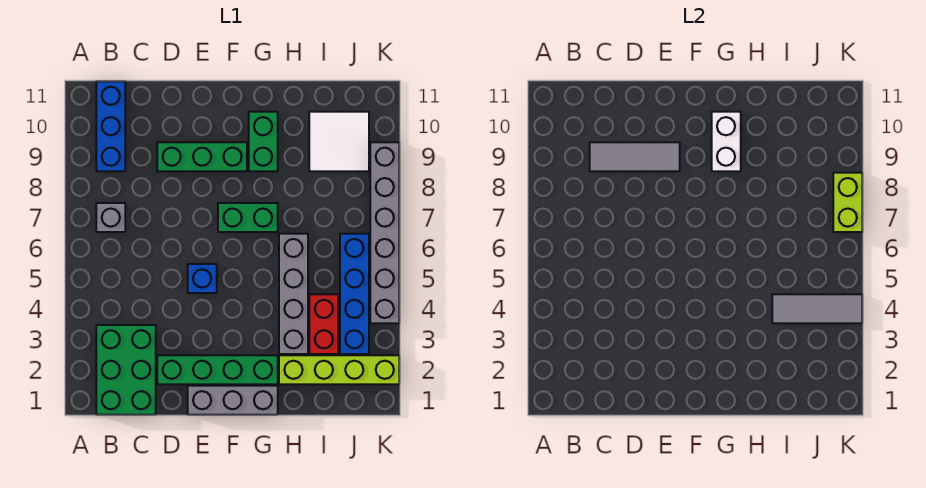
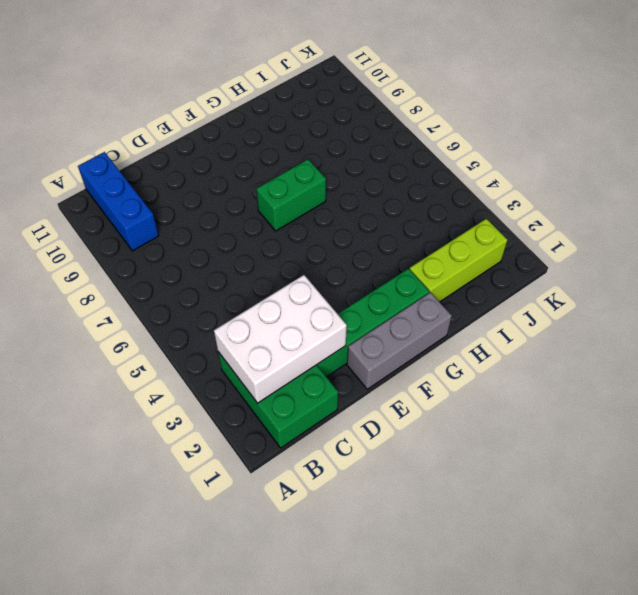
white 2x3 brick [214,275,347,403] -> none
lime 1x3 brick [410,219,507,302] -> lime 1x4 brick [279,355,399,384]
none -> grey 1x1 brick [96,203,125,232]
none -> green 1x3 brick [157,142,247,171]
none -> blue 1x1 brick [188,264,217,293]

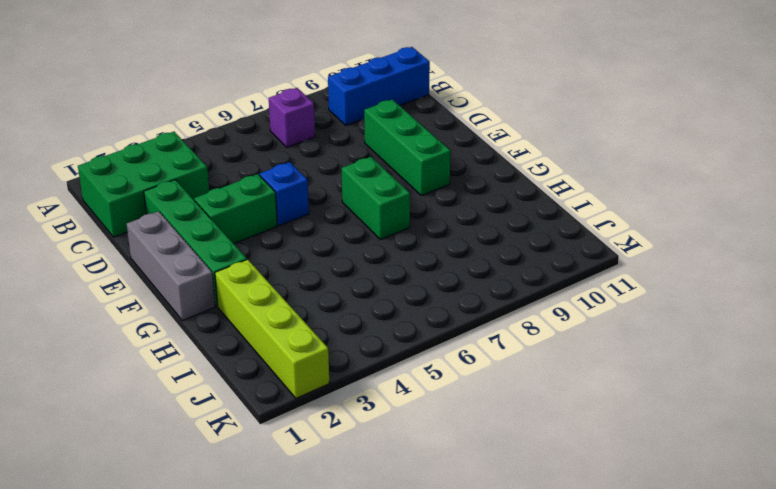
purple 1x1 brick [269,88,315,147] -> grey 1x1 brick [96,203,125,232]
green 1x2 brick [194,174,277,244] -> green 1x2 brick moved to [249,112,278,171]
none -> grey 1x4 brick [279,234,308,354]
none -> red 1x2 brick [309,294,338,354]
none -> white 2x2 tile [309,112,369,171]

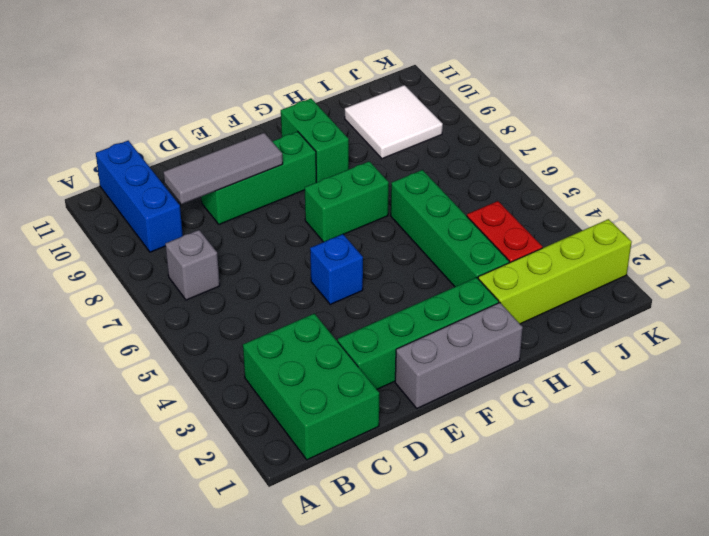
green 1x4 brick [391,170,509,287] -> grey 1x4 brick [279,234,308,354]
none -> blue 1x4 brick [340,234,369,354]
none -> grey 1x6 brick [370,142,399,323]
none -> white 1x2 brick [712,112,741,171]

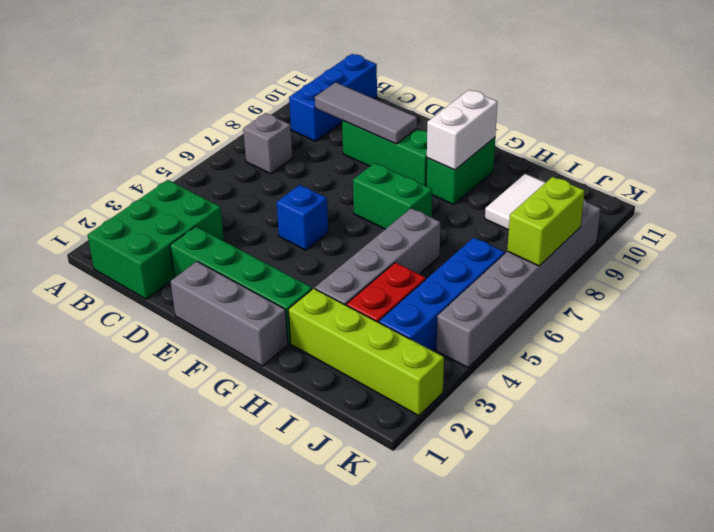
none -> grey 1x3 tile [772,294,862,323]

